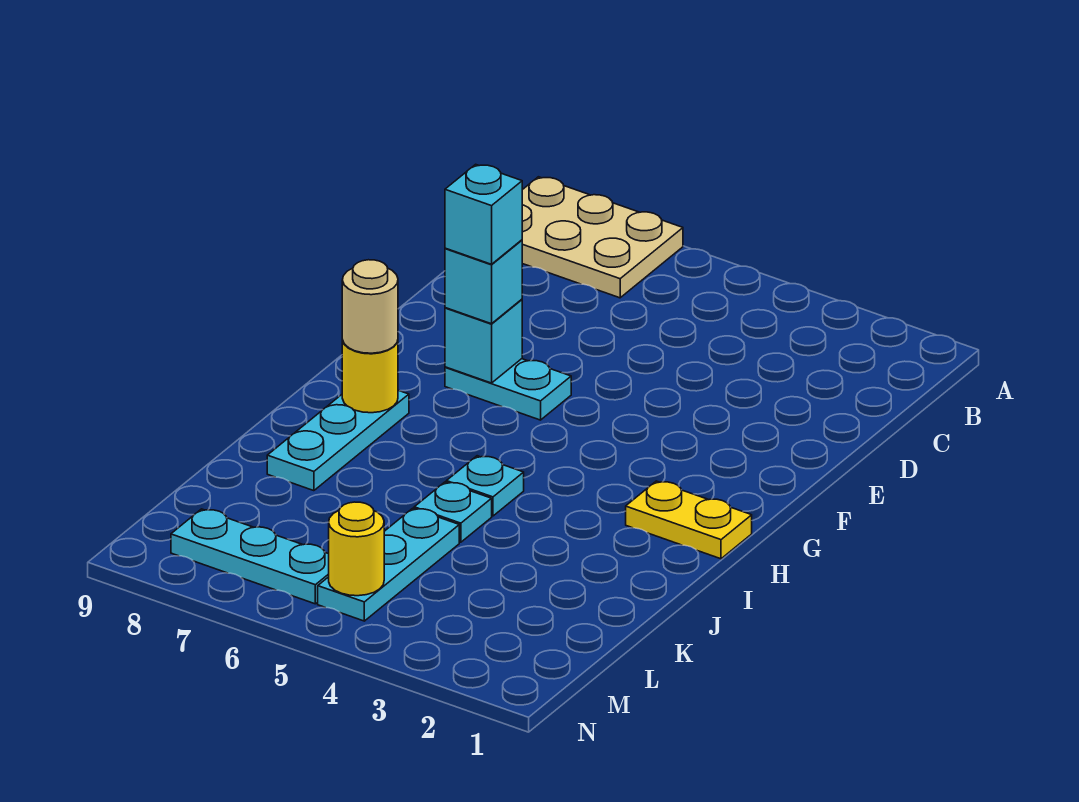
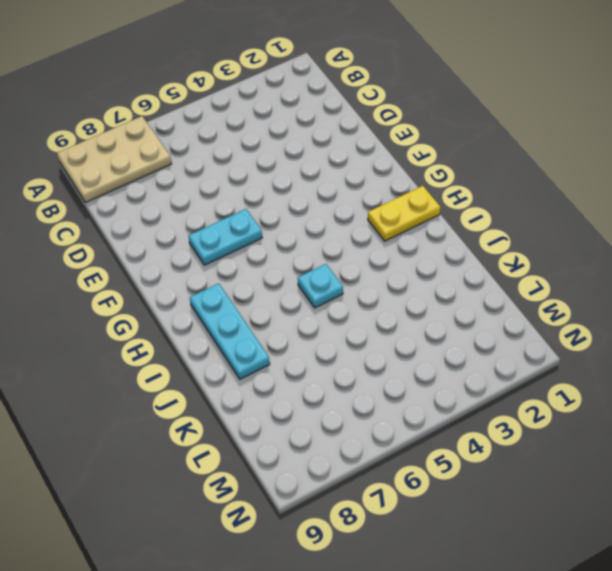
none -> cyan 1x1 plate [414,482,492,542]
none -> cyan 1x3 plate [318,508,459,621]
none -> cyan 1x3 plate [171,509,329,604]

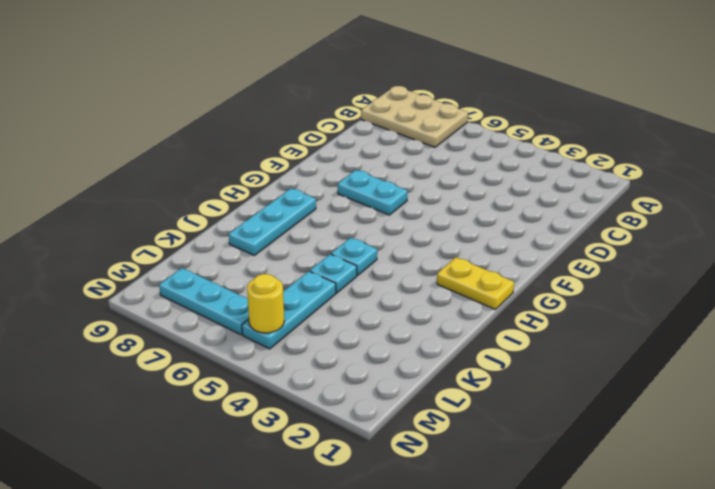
none -> cyan 1x1 brick [445,299,522,383]
none -> yellow 1x1 round brick [342,340,398,413]
none -> cyan 1x1 brick [445,240,522,324]

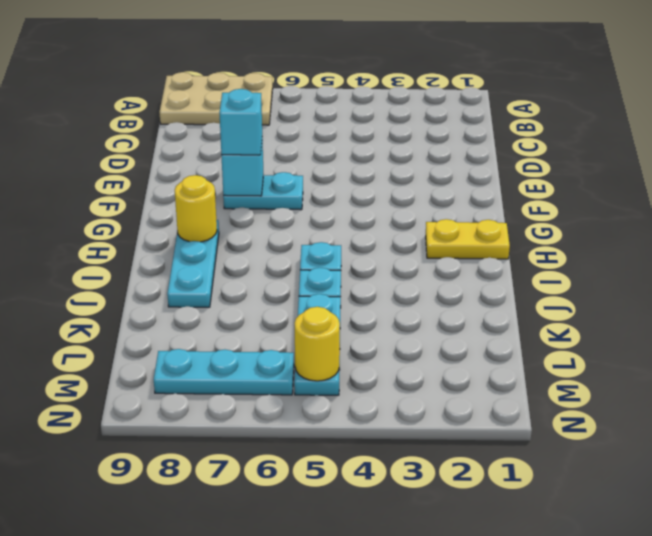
none -> tan 1x1 round brick [342,260,398,353]
none -> cyan 1x1 brick [445,164,522,264]

